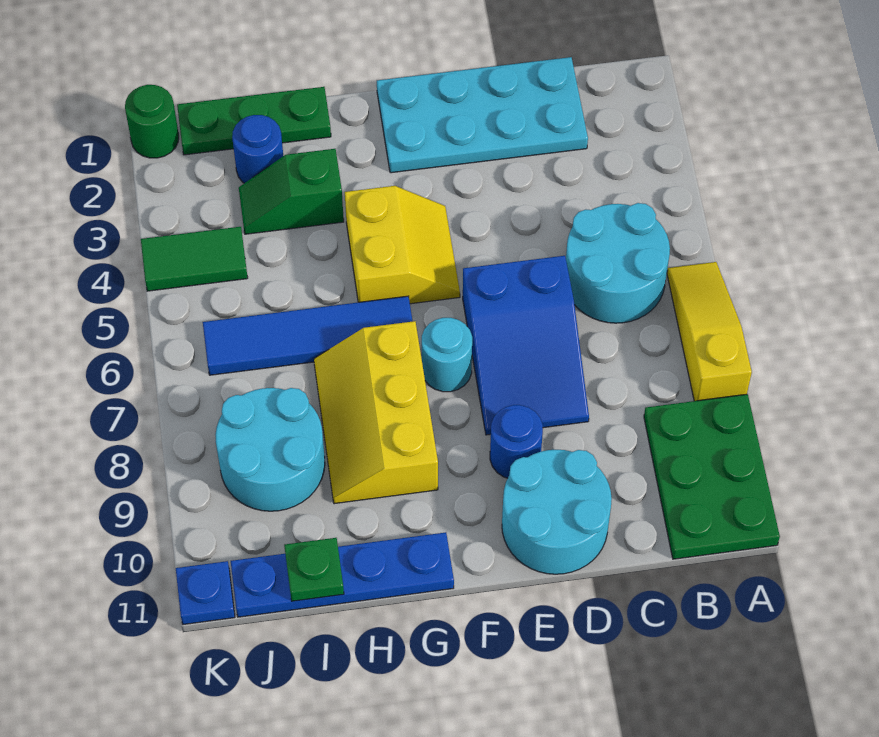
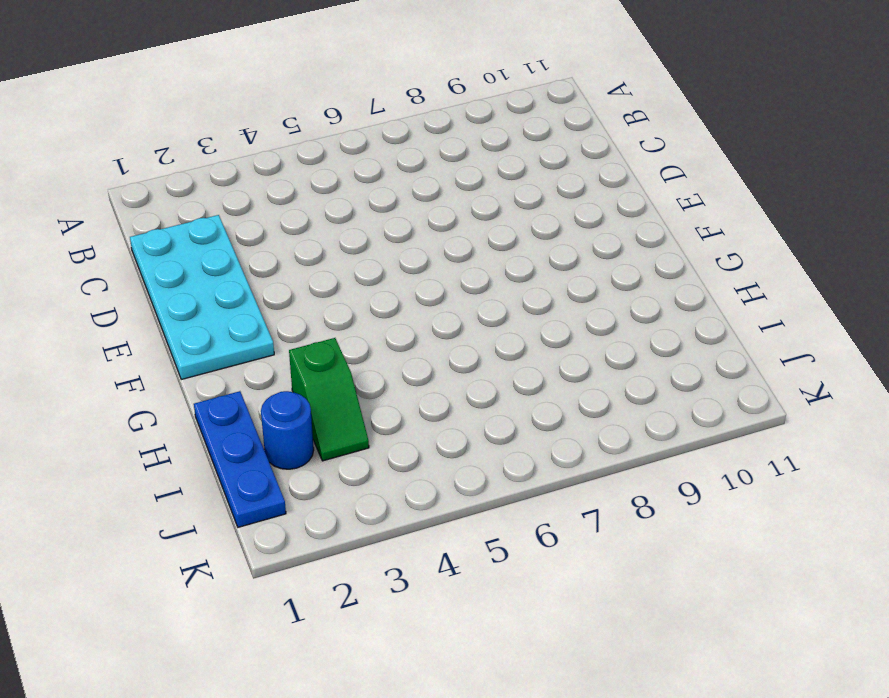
blue 1x3 plate [194,391,286,527] -> green 1x3 plate [177,87,331,155]
none -> yellow 1x3 slope [667,262,752,401]
none -> green 2x3 plate [644,394,780,559]
none -> cyan 2x2 round brick [566,203,670,323]

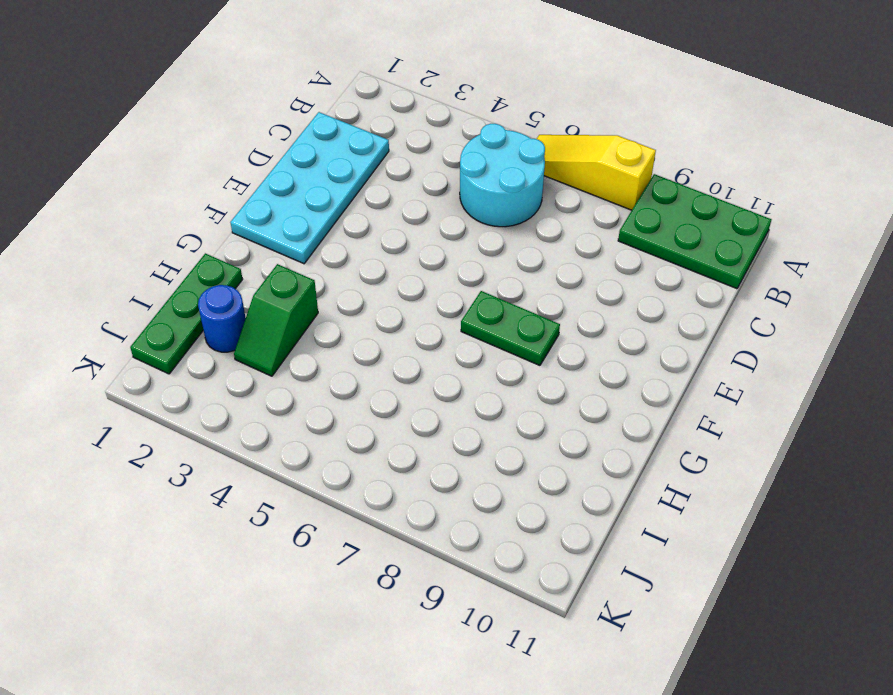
green 1x2 plate [461,291,560,365] -> cyan 1x1 round brick [422,318,472,392]
none -> blue 2x3 slope [463,256,589,435]
none -> cyan 2x2 round brick [502,450,612,574]
none -> blue 1x1 round brick [490,405,543,478]

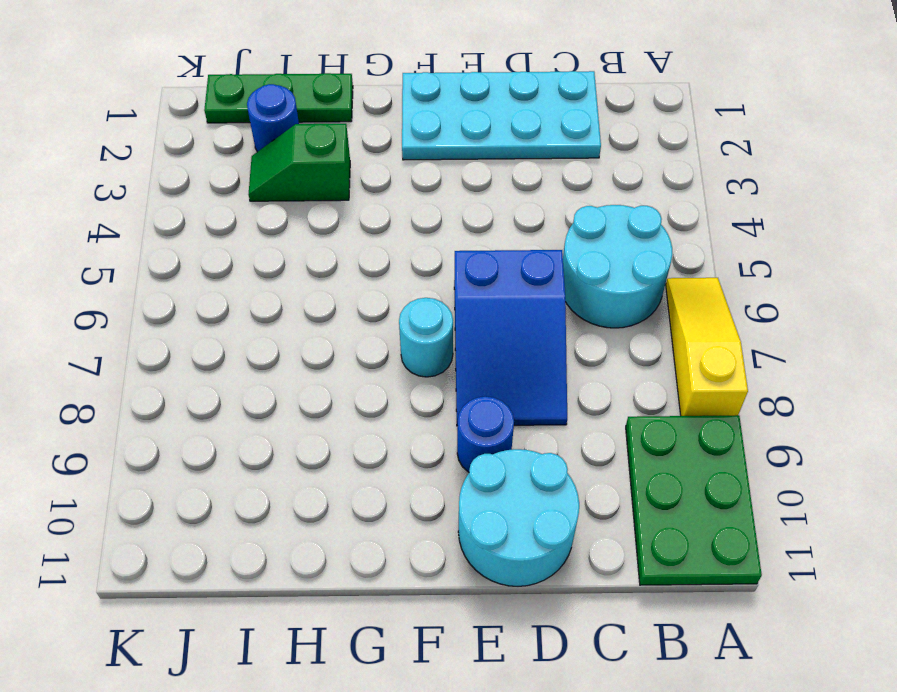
none -> yellow 2x2 slope [345,186,460,304]
none -> blue 1x4 tile [203,296,413,375]
none -> yellow 2x3 slope [314,321,438,504]

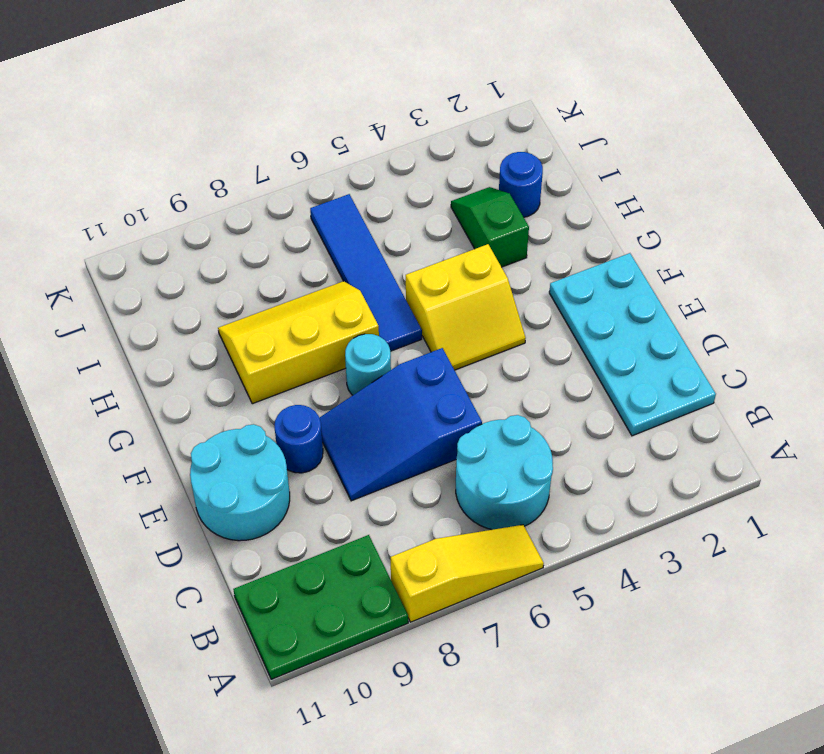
none -> blue 1x4 plate [231,532,454,617]
none -> green 1x3 plate [177,87,331,155]
none -> cyan 2x2 round brick [215,388,325,511]

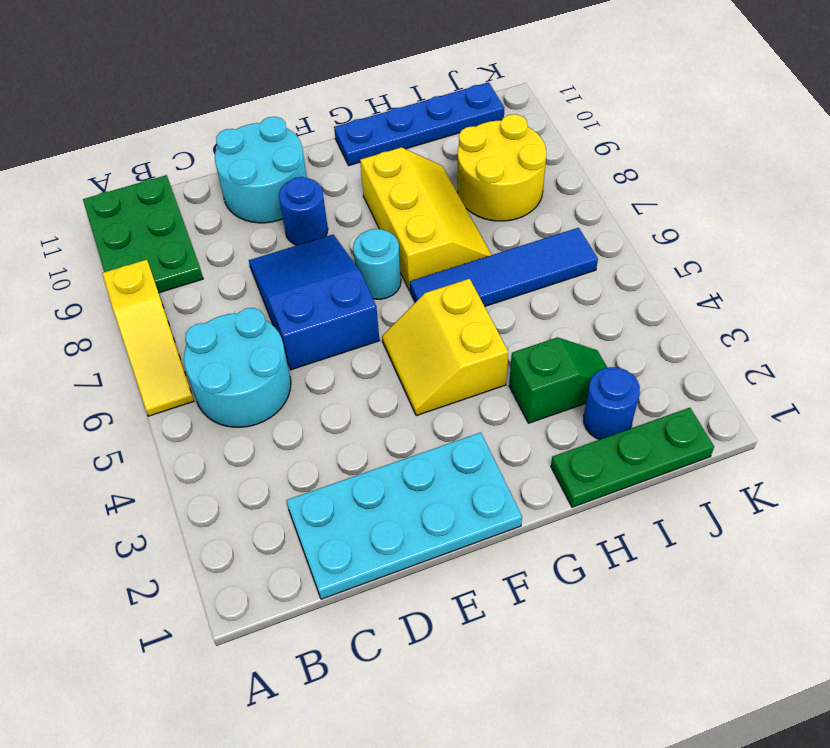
yellow 2x2 round brick [458,114,546,221] -> cyan 2x2 round brick [215,388,325,511]
none -> green 1x2 tile [141,227,248,291]
none -> green 1x1 round brick [125,85,179,158]
none -> blue 1x1 plate [176,561,235,624]

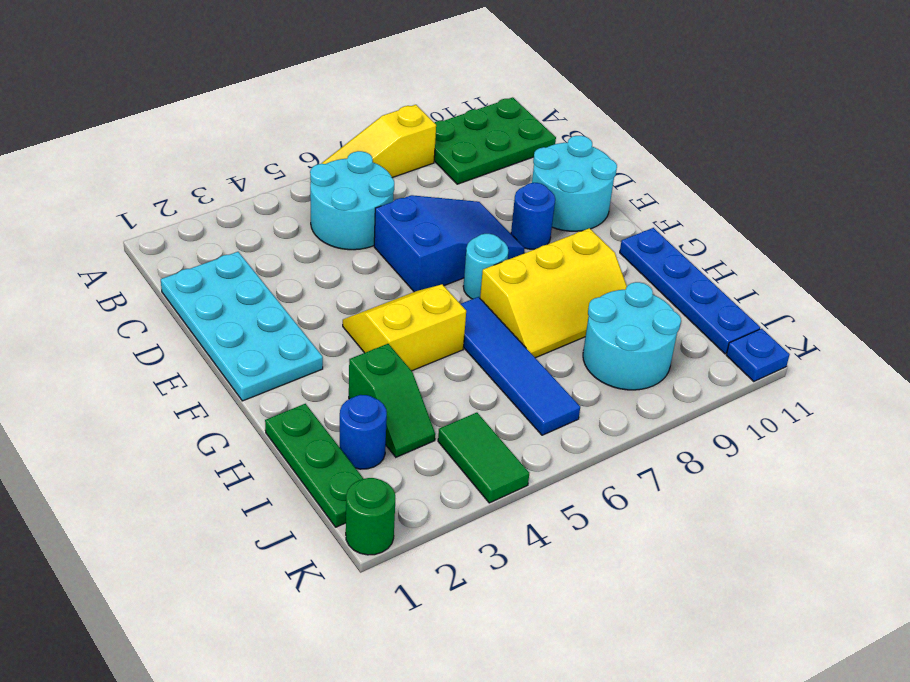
none -> green 1x1 plate [284,538,344,601]

